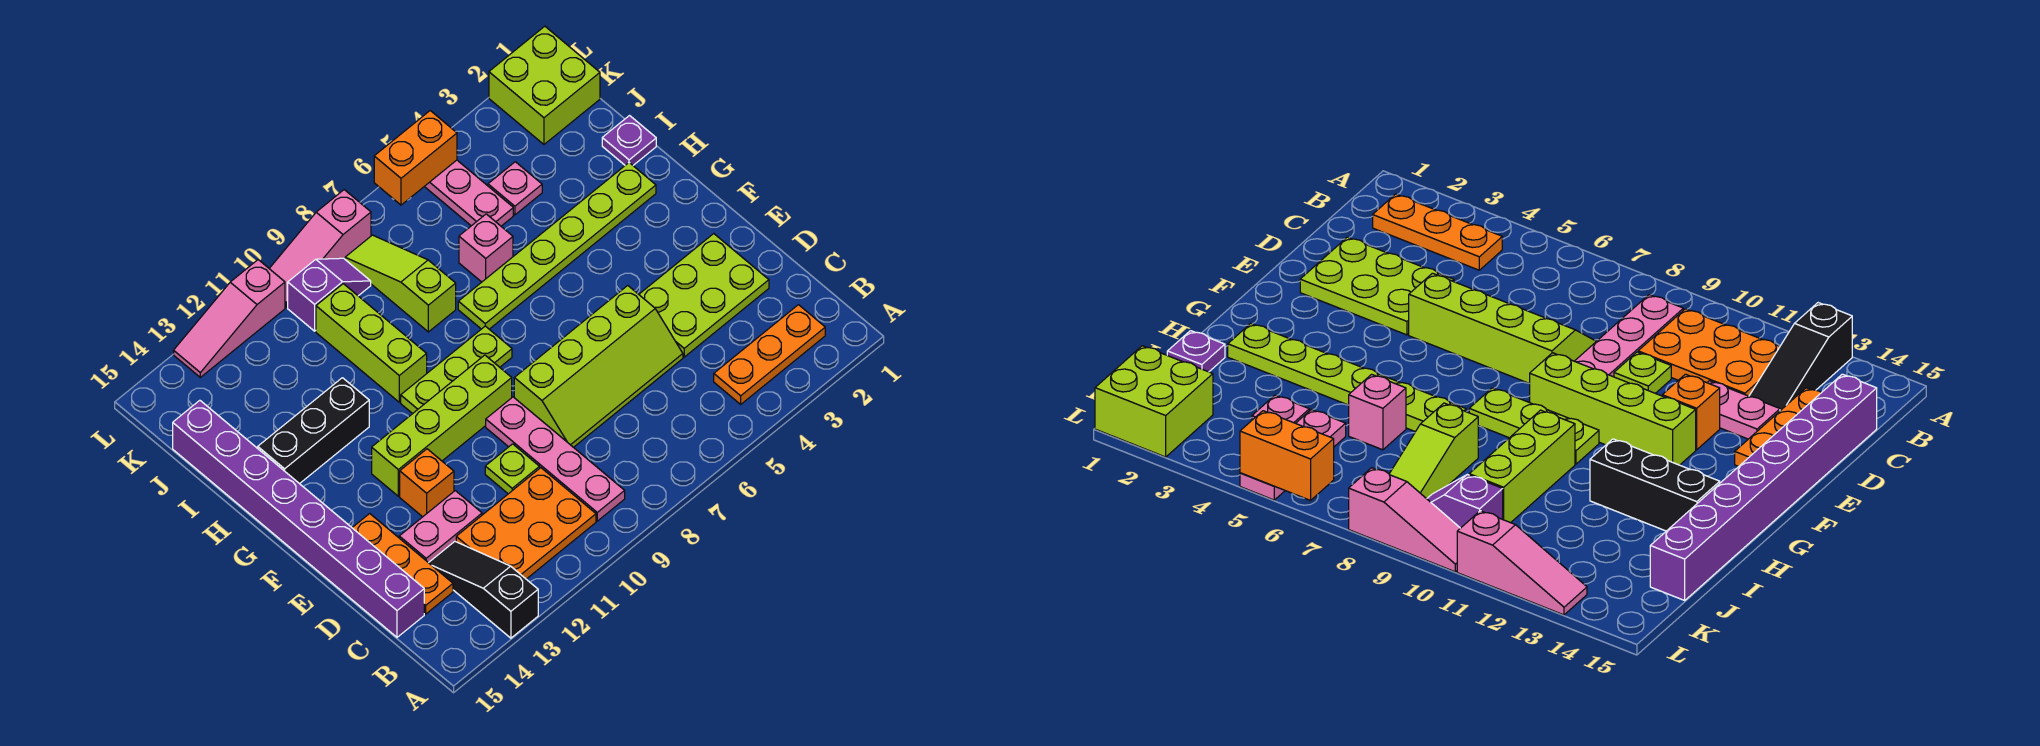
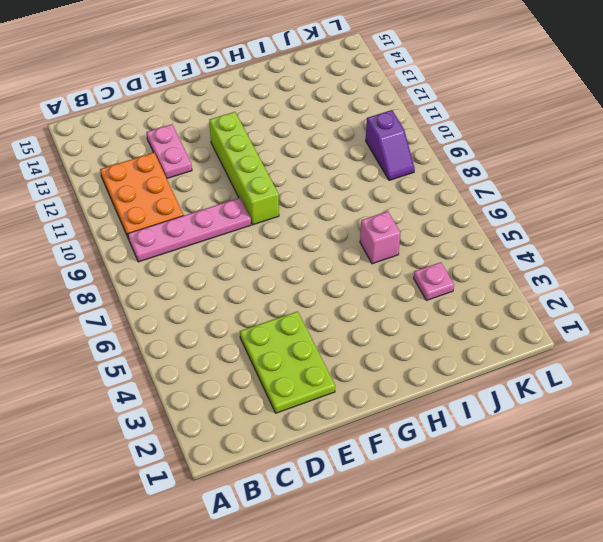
none -> black 1x3 slope [429,542,538,638]
none -> orange 1x3 plate [714,305,825,404]
none -> orange 1x3 plate [352,514,453,614]

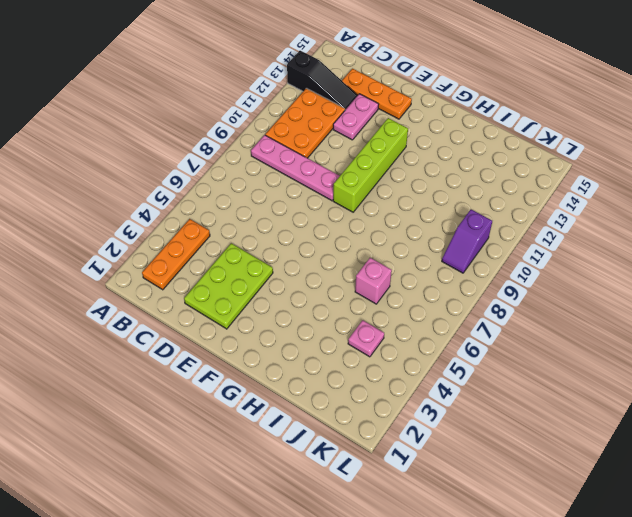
none -> purple 1x8 brick [173,400,424,637]
none -> lime 2x4 slope [514,286,683,447]
none -> lime 1x1 plate [485,444,540,494]

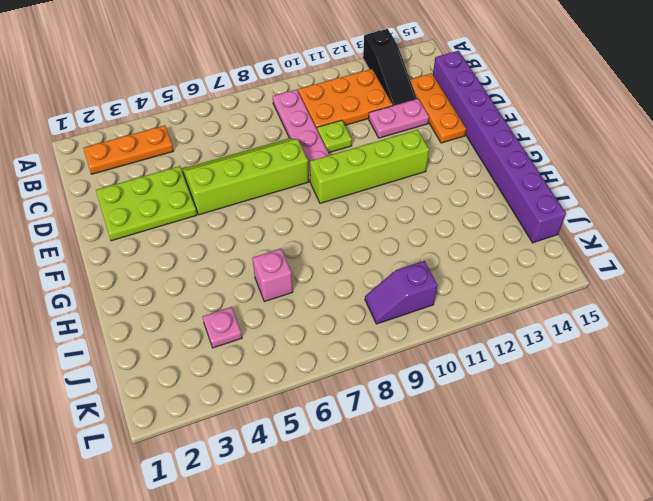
none -> orange 1x1 brick [400,449,454,517]
none -> lime 1x3 plate [401,326,512,414]
none -> lime 1x6 plate [458,163,656,329]

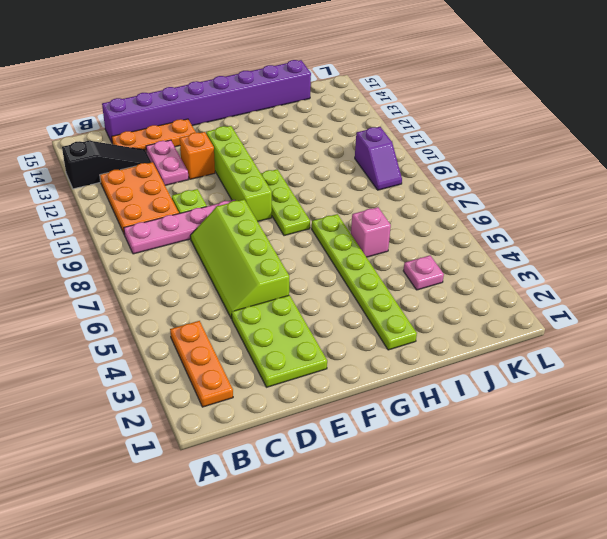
none -> lime 1x3 brick [316,284,427,402]
none -> black 1x3 brick [258,378,369,484]
none -> purple 1x1 plate [602,116,656,165]

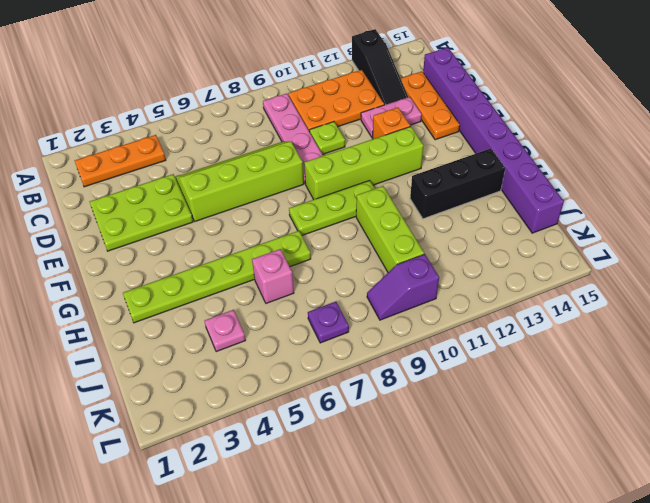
purple 1x1 plate [308,302,349,343] -> purple 1x1 plate moved to [602,116,656,165]
none -> lime 1x3 slope [345,235,456,332]
none -> pink 1x3 plate [424,160,513,226]
none -> lime 2x2 brick [489,26,600,144]

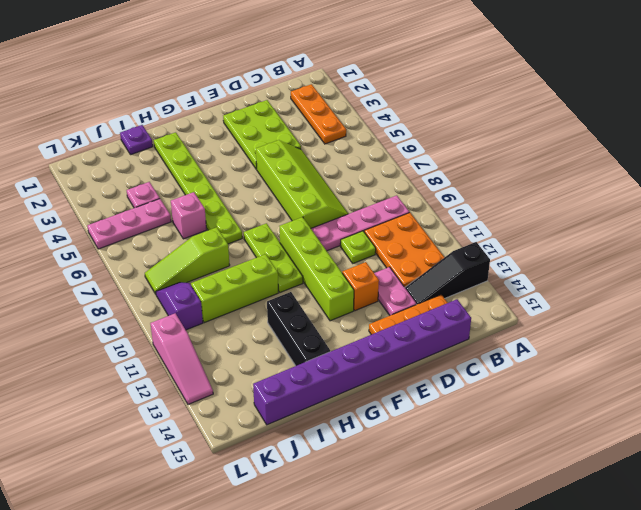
none -> lime 2x2 brick [489,26,600,144]
none -> pink 1x3 slope [269,190,371,307]
none -> orange 1x2 brick [374,111,457,205]

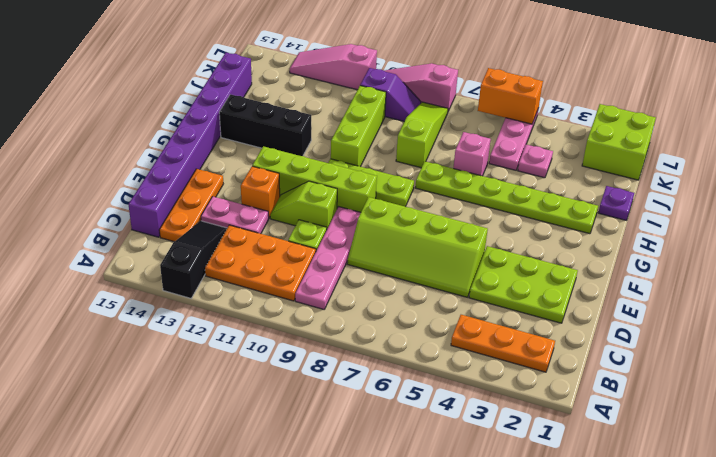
lime 1x2 slope [270,181,337,229] -> none

